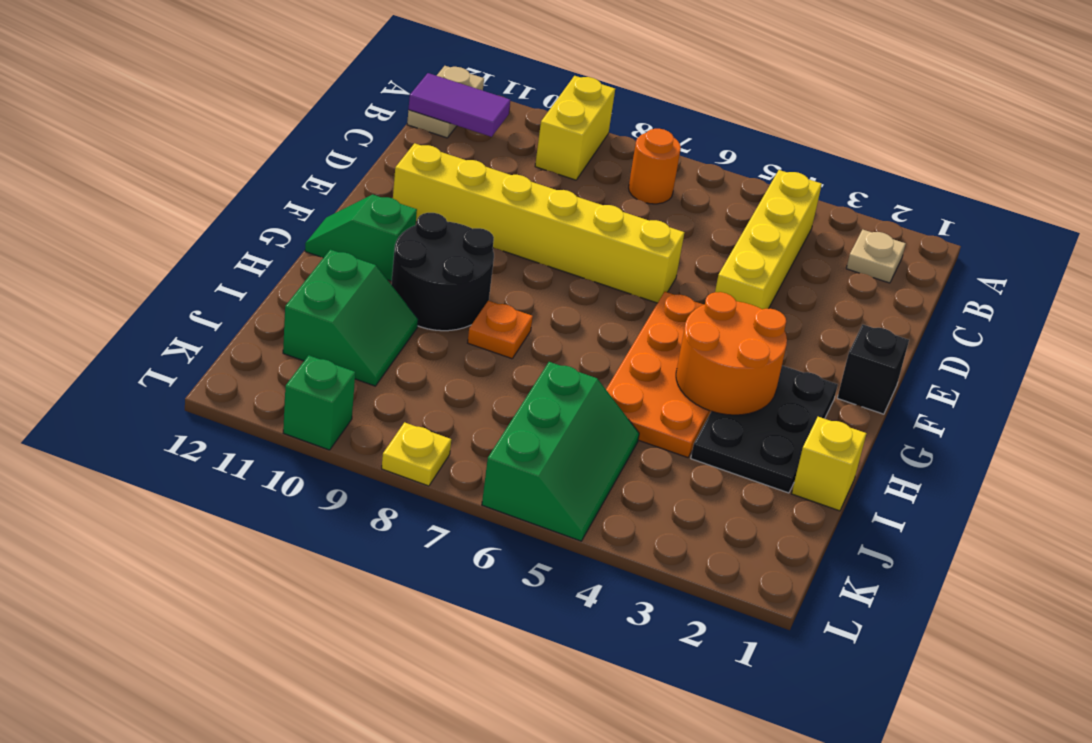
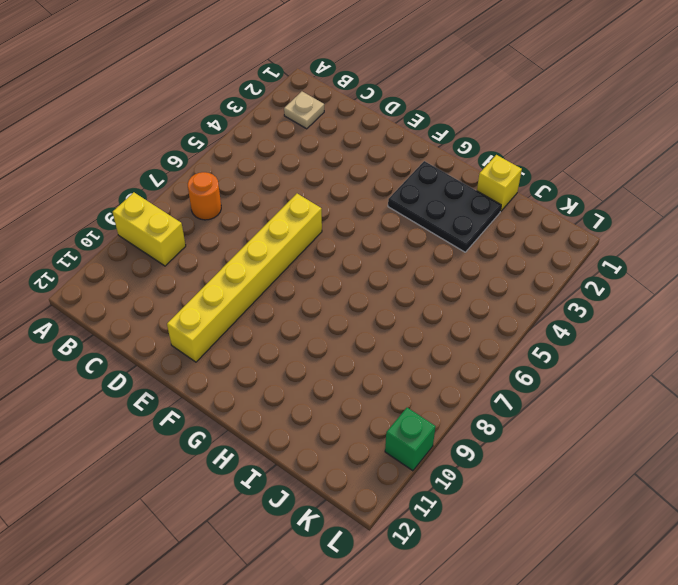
none -> tan 1x2 plate [407,66,484,138]
none -> yellow 1x4 brick [715,170,822,309]
none -> black 1x1 brick [837,325,909,414]

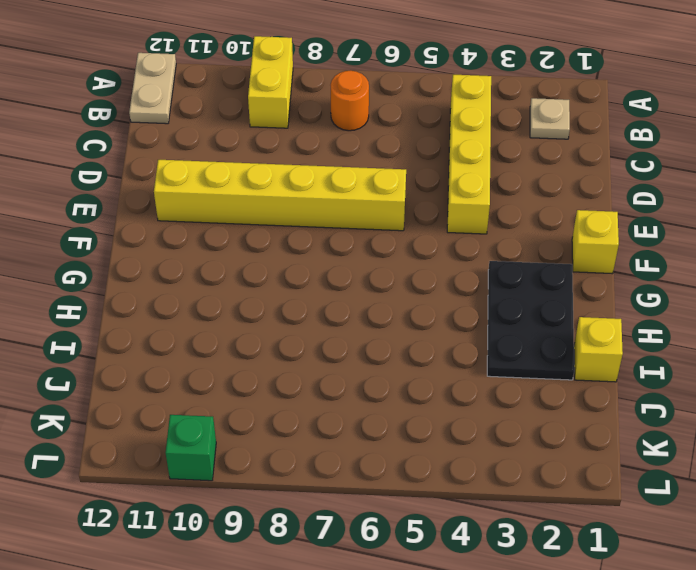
yellow 1x1 brick [572,210,619,274] -> black 1x1 brick [837,325,909,414]
none -> orange 2x4 plate [606,292,711,458]
none -> black 2x2 round brick [391,213,494,331]
none -> green 1x2 slope [305,194,417,281]

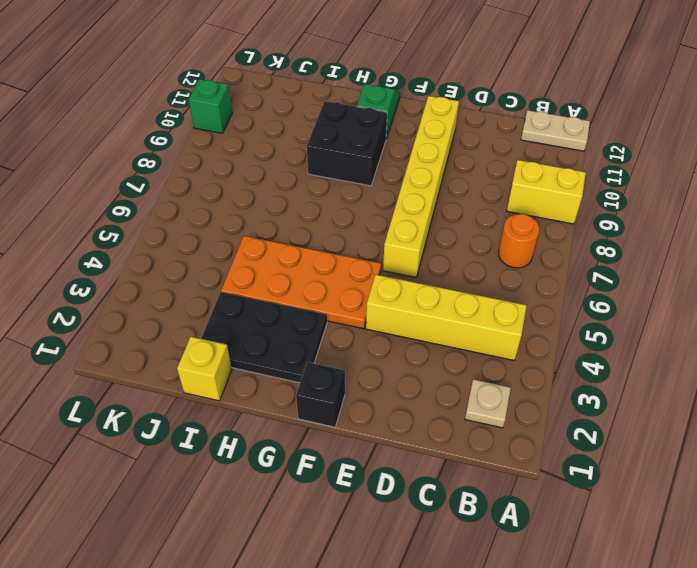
black 2x2 brick [307,101,387,186] -> black 2x2 round brick [391,213,494,331]
none -> orange 1x1 plate [468,301,533,359]
none -> green 2x2 slope [283,250,418,386]
none -> green 2x3 slope [482,362,639,541]

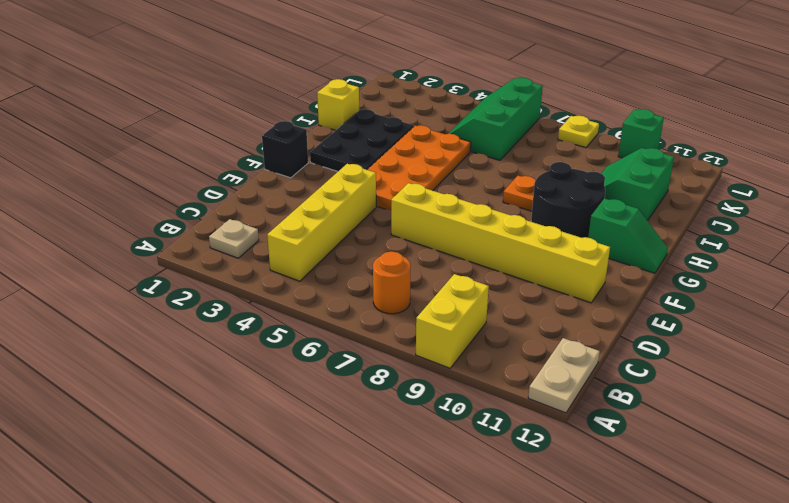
none -> purple 1x2 tile [408,73,510,137]
none -> orange 2x2 round brick [676,292,787,415]

